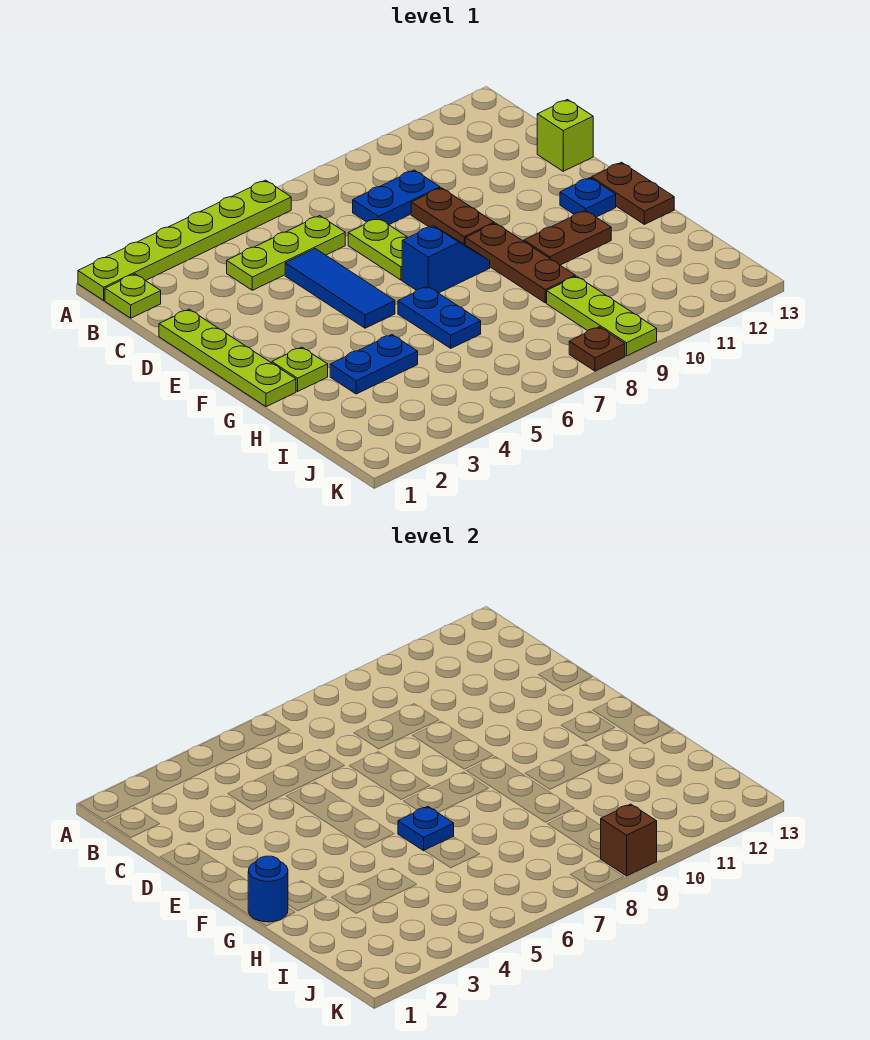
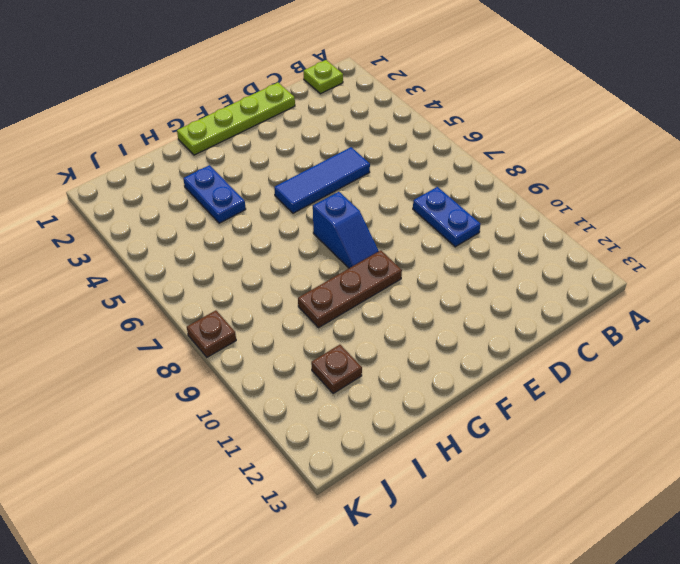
brown 1x1 plate [311,345,362,394] -> none
none -> lime 1x6 plate [78,180,291,300]
none -> lime 1x3 plate [227,216,345,290]
none -> lime 1x2 plate [348,218,408,280]

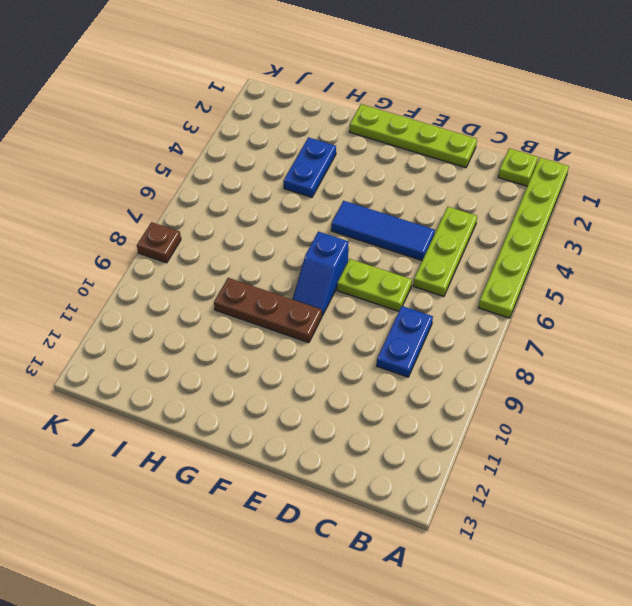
none -> brown 1x2 plate [411,188,494,244]
none -> lime 1x1 brick [537,100,593,171]
none -> blue 1x1 plate [560,178,616,217]

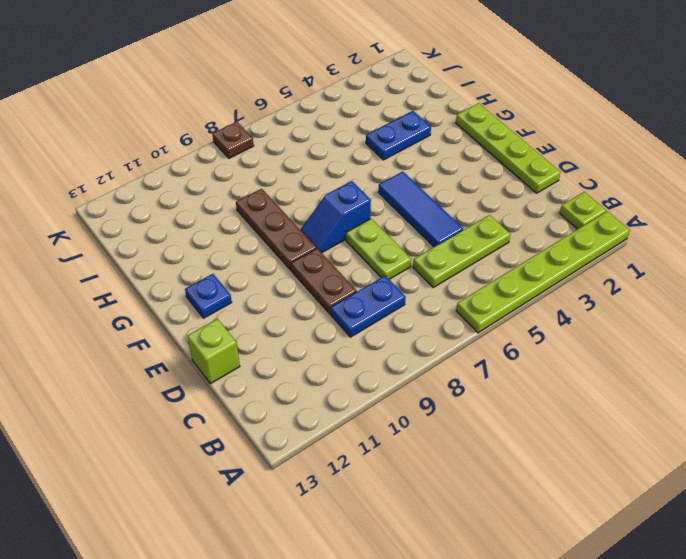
none -> brown 1x2 plate [592,162,674,224]
none -> lime 1x1 plate [272,347,328,391]
none -> blue 1x2 plate [398,287,481,348]

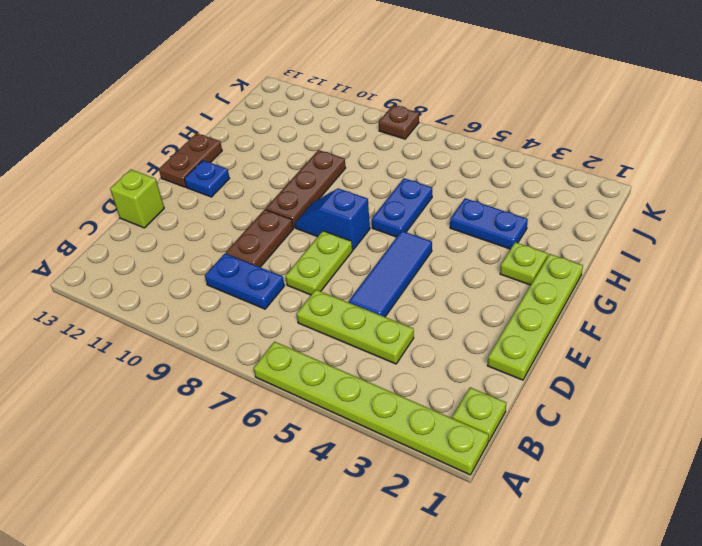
none -> brown 1x2 plate [524,210,611,265]
none -> lime 1x3 plate [547,276,657,356]
none -> blue 1x1 round brick [248,856,288,922]

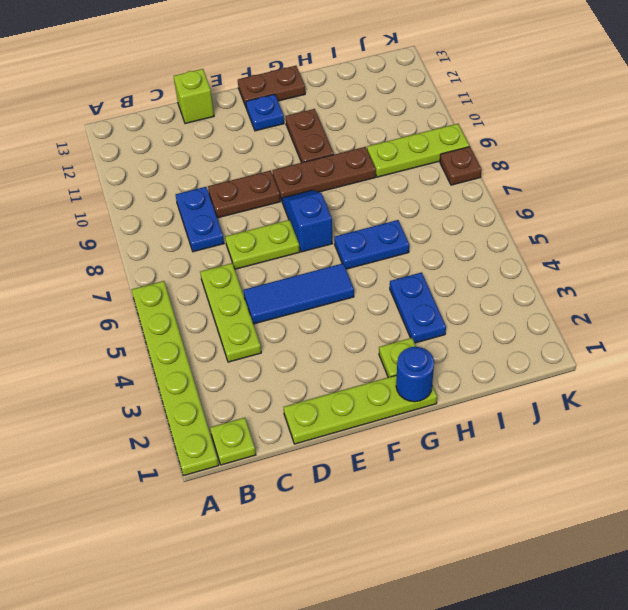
none -> blue 1x1 plate [398,807,454,851]
none -> brown 1x1 brick [600,804,657,876]

